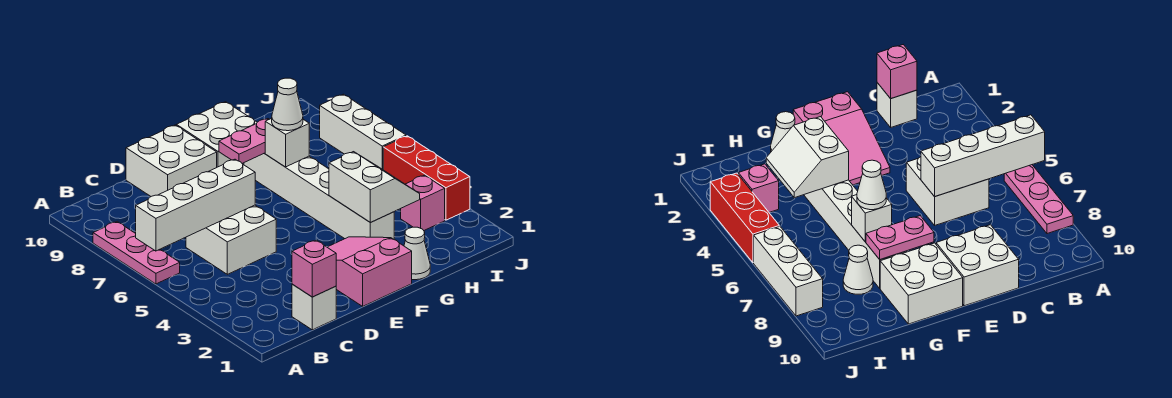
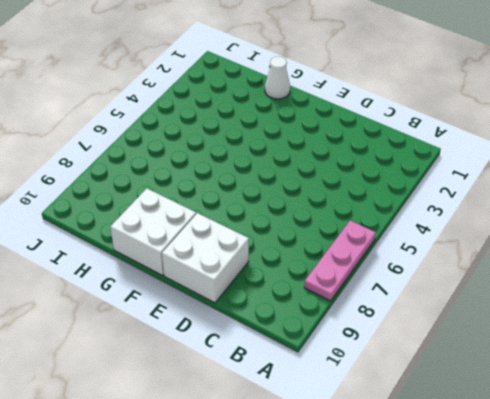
none -> white 1x1 brick [292,284,336,330]
none -> white 2x2 brick [186,205,276,274]
none -> pink 2x3 slope [327,237,412,306]

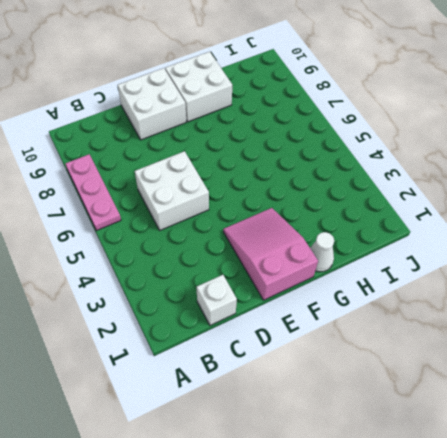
none -> white 1x6 brick [244,153,394,239]
none -> white 1x1 cone [843,245,873,294]
none -> pink 1x1 brick [401,175,445,230]

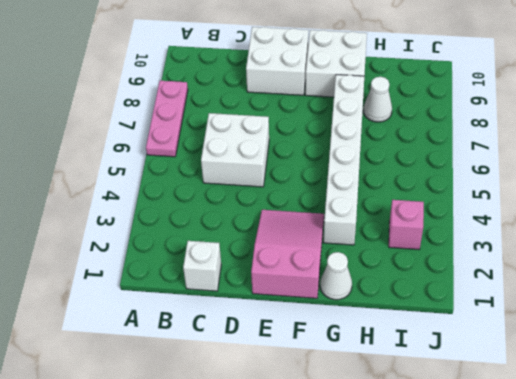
none -> red 1x3 brick [383,136,470,220]
none -> white 1x3 brick [320,94,406,169]
none -> white 1x4 brick [136,159,255,251]

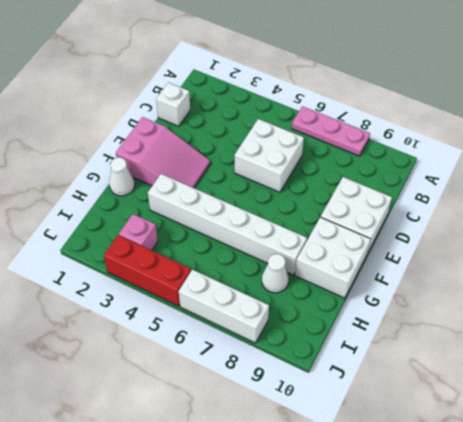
none -> white 1x4 brick [136,159,255,251]
none -> pink 1x1 brick [292,240,336,297]
none -> pink 1x2 plate [219,119,269,163]

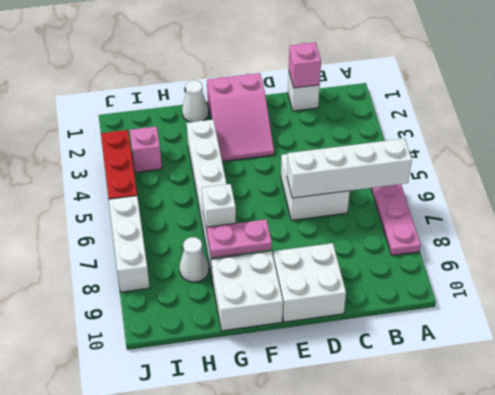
none -> white 2x2 slope [329,152,420,223]
none -> white 1x1 cone [272,78,303,131]

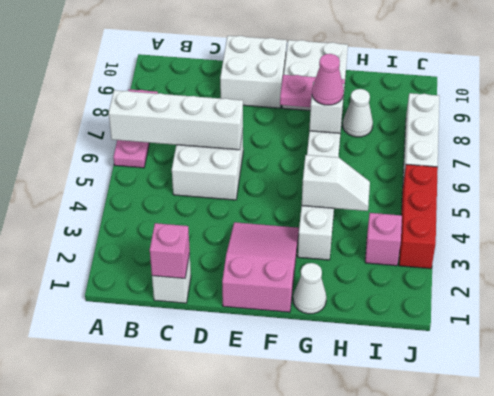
white 1x2 slope [302,155,370,211] -> white 2x2 slope [329,152,420,223]
pink 1x1 cone [312,54,344,105] -> white 1x1 cone [272,78,303,131]

